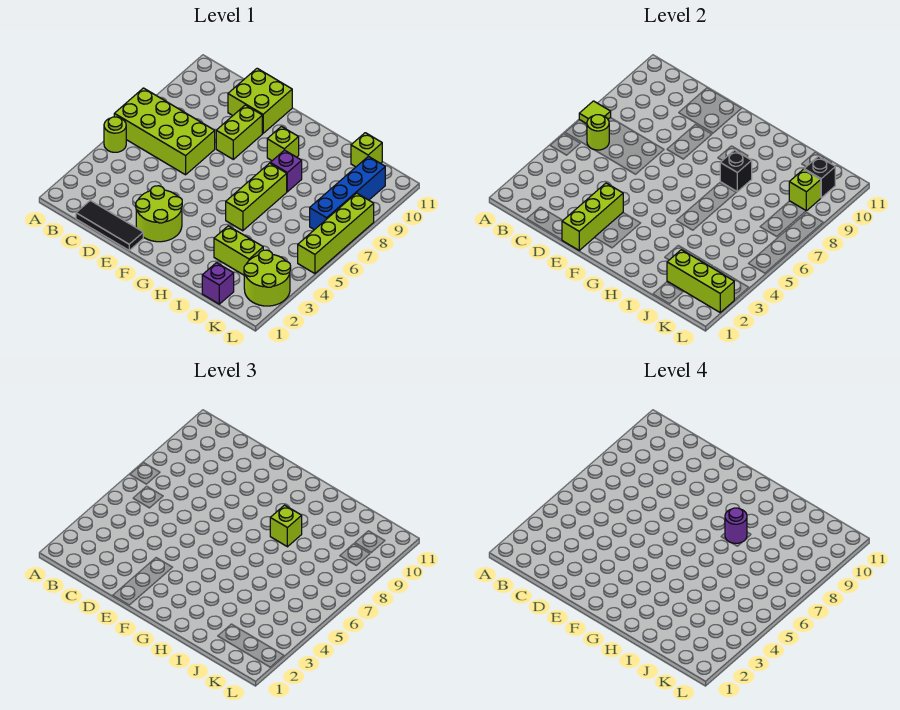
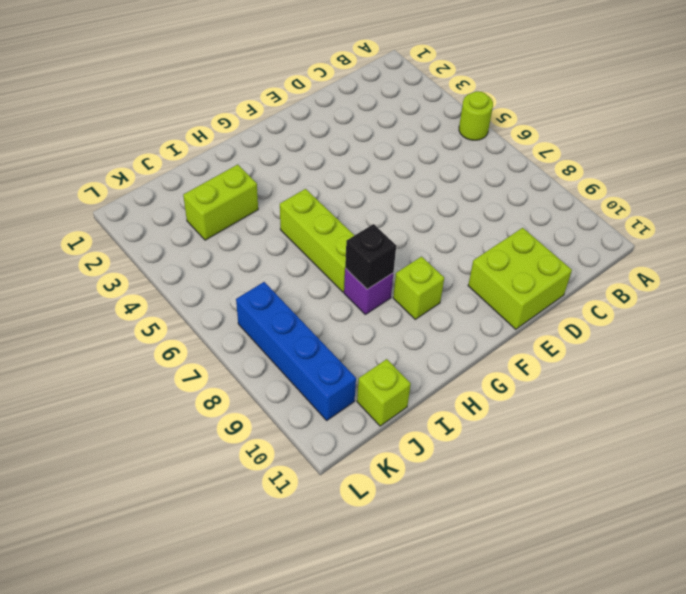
none -> lime 2x4 brick [114,88,215,175]
none -> black 1x3 tile [76,201,143,250]
none -> lime 2x2 round brick [136,186,182,242]

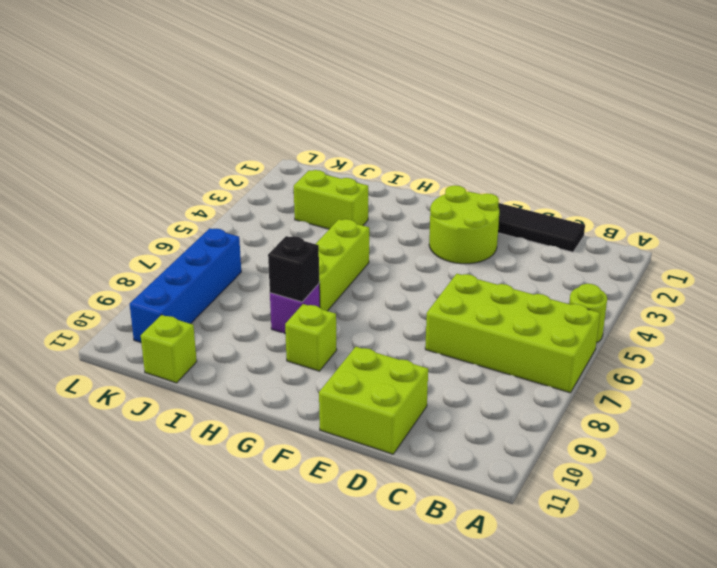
none -> lime 1x2 brick [216,105,262,159]
none -> purple 1x1 brick [202,263,234,304]
none -> lime 2x2 round brick [244,250,291,306]

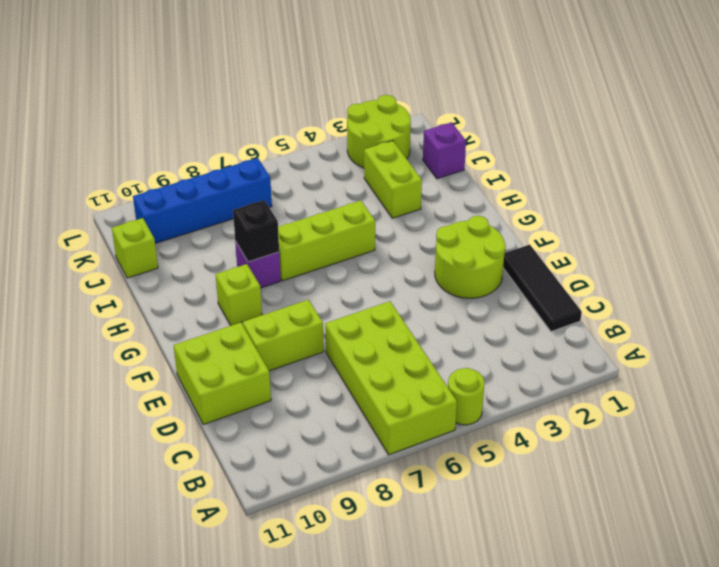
none -> lime 1x4 brick [298,193,374,274]
none -> lime 1x1 tile [579,101,611,124]
none -> lime 1x1 round brick [587,115,609,150]

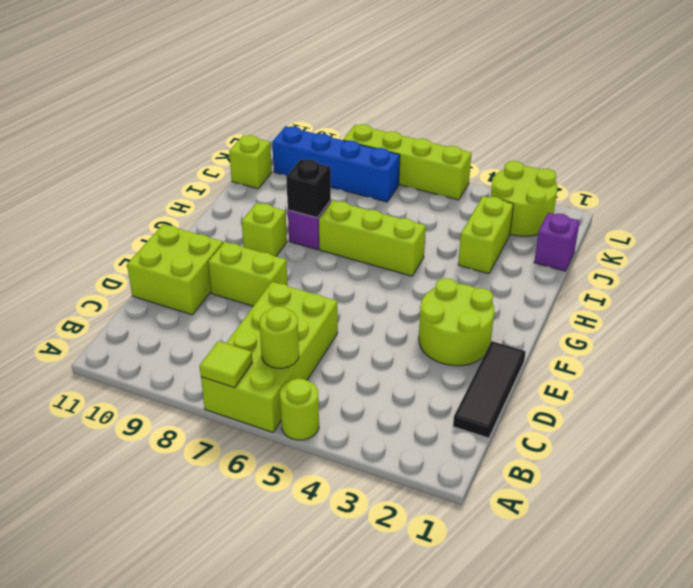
none -> lime 1x3 brick [562,183,623,250]
none -> lime 1x3 brick [667,250,734,312]
none -> lime 1x1 brick [789,169,821,211]

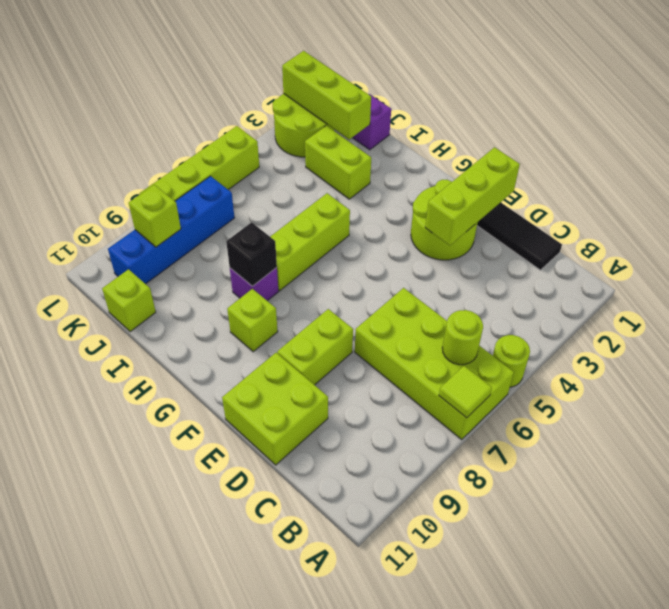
none -> black 1x1 brick [804,156,835,198]
none -> lime 1x1 brick [270,505,302,547]
none -> purple 1x1 round brick [725,508,747,543]

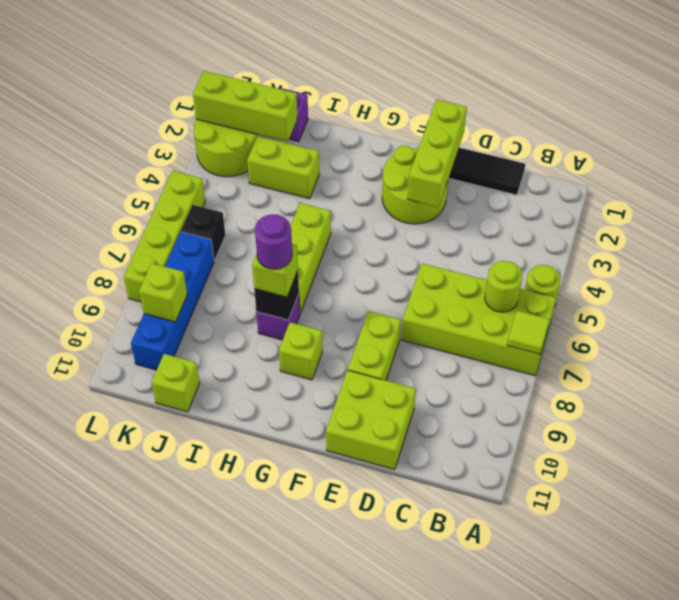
black 1x1 brick [181,205,225,261] -> black 1x1 brick moved to [804,156,835,198]

